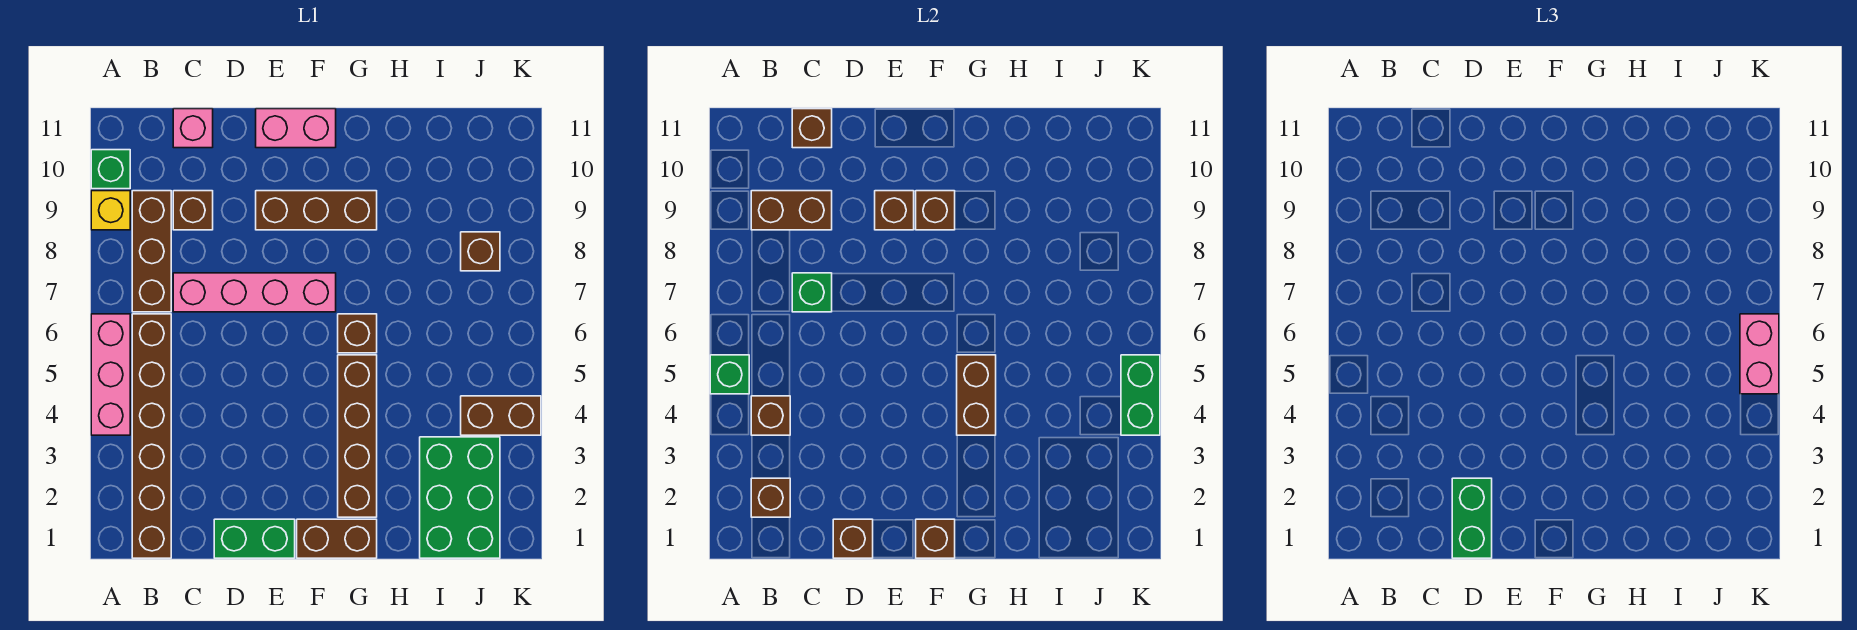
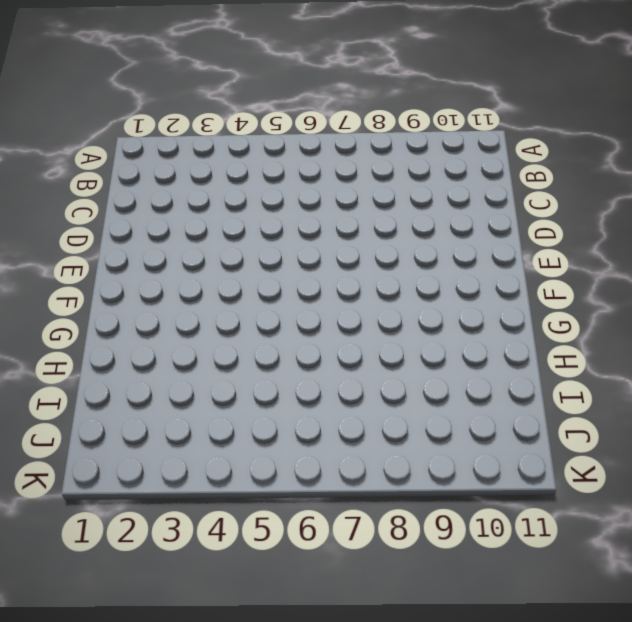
none -> pink 1x3 brick [91,314,130,435]
none -> yellow 1x1 brick [91,191,130,230]
none -> green 1x1 brick [91,150,130,189]
none -> brown 1x6 brick [132,314,171,558]

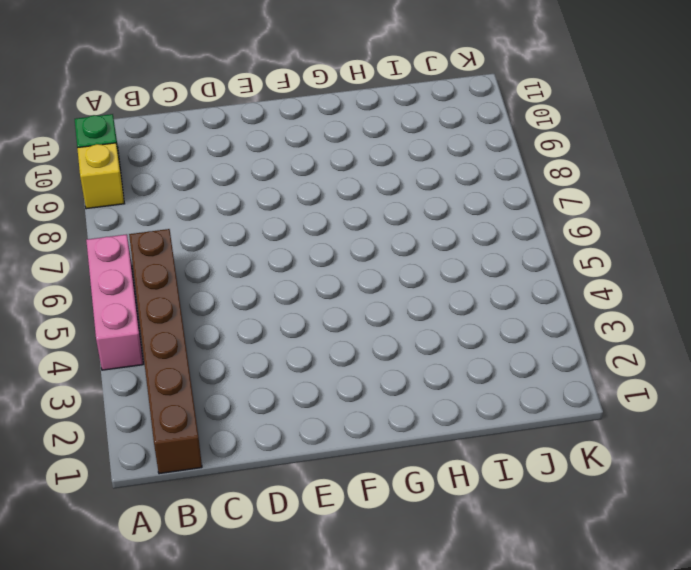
none -> brown 1x3 brick [132,191,171,312]
none -> pink 1x4 brick [173,273,336,312]
none -> brown 1x1 brick [173,191,213,230]
none -> pink 1x1 brick [173,109,213,148]

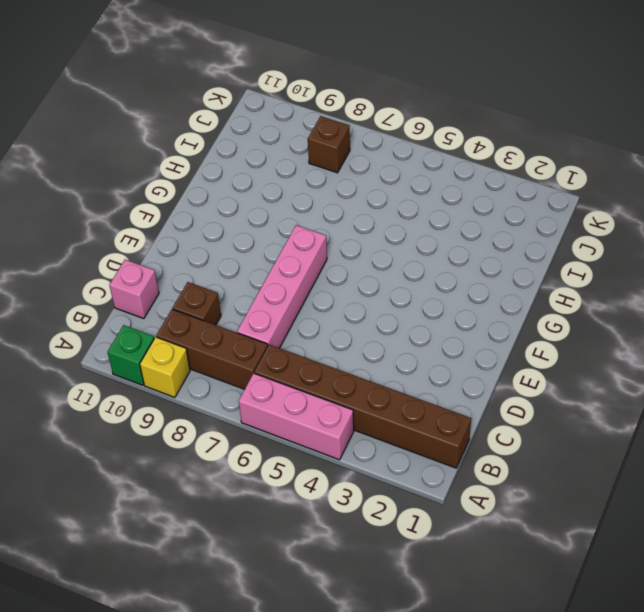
none -> green 1x2 brick [214,519,295,558]
none -> brown 1x3 brick [256,191,377,230]
none -> pink 1x2 brick [256,109,336,148]
none -> brown 1x2 brick [297,519,377,558]

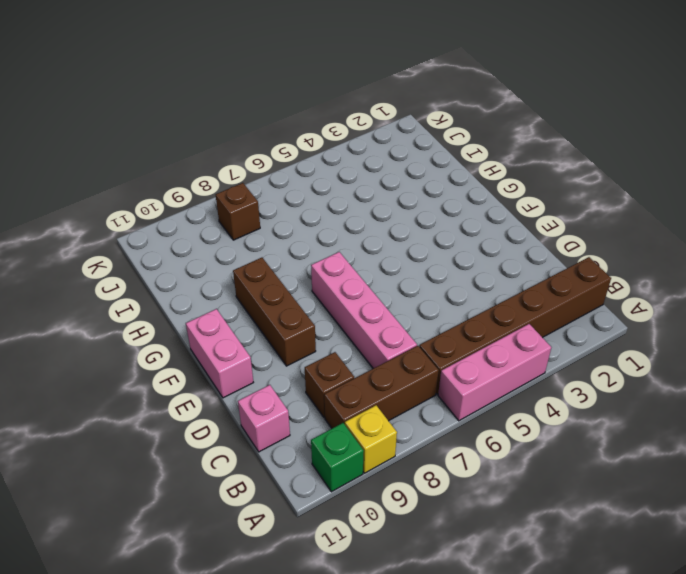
none -> green 1x2 brick [214,519,295,558]
none -> brown 1x2 brick [297,519,377,558]
none -> brown 1x4 brick [338,355,377,517]
none -> brown 1x1 brick [338,314,377,353]

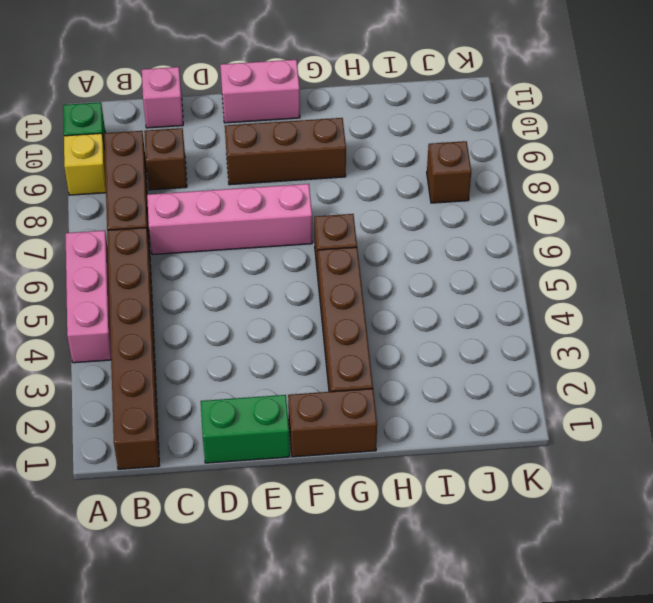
none -> green 2x3 brick [420,437,500,558]
none -> brown 1x2 brick [461,396,541,435]
none -> green 1x1 brick [710,355,749,394]
none -> brown 1x1 brick [751,478,790,517]

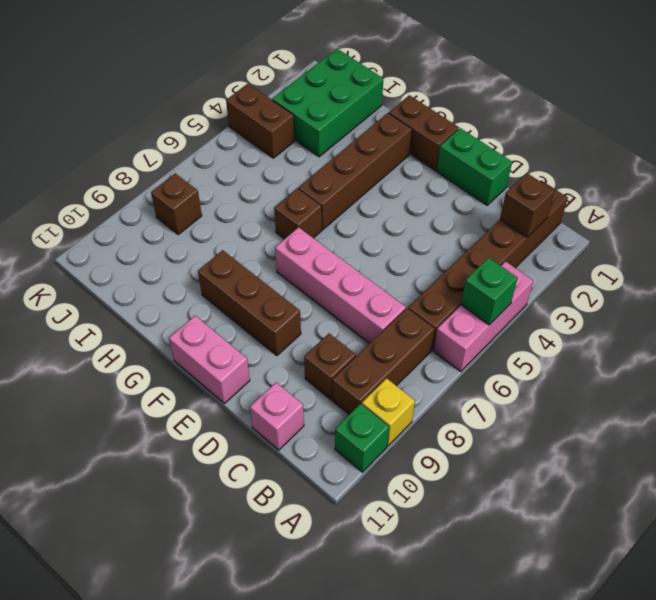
none -> brown 1x1 brick [751,396,790,435]
none -> brown 1x2 brick [751,191,832,230]
none -> green 1x1 brick [792,273,832,312]
none -> brown 1x1 brick [792,109,832,148]

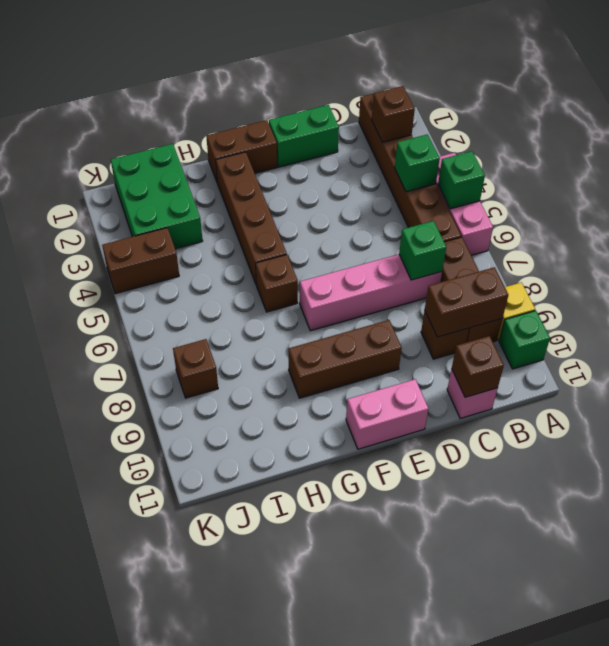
green 1x1 brick [395,134,440,192] -> brown 1x1 brick [751,396,790,435]
none -> brown 1x1 brick [833,519,873,558]
none -> brown 1x1 brick [875,191,914,230]
none -> brown 1x1 brick [916,519,955,558]
none -> brown 1x1 brick [916,191,955,230]

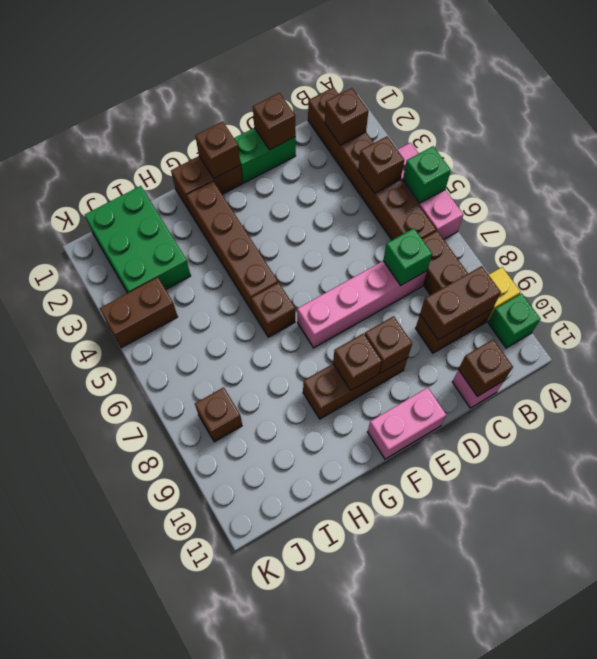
none -> brown 1x2 brick [957,355,996,435]
none -> green 1x2 brick [1121,355,1160,435]
none -> green 1x2 brick [1452,478,1492,558]
none -> pink 1x2 brick [1740,314,1779,394]

